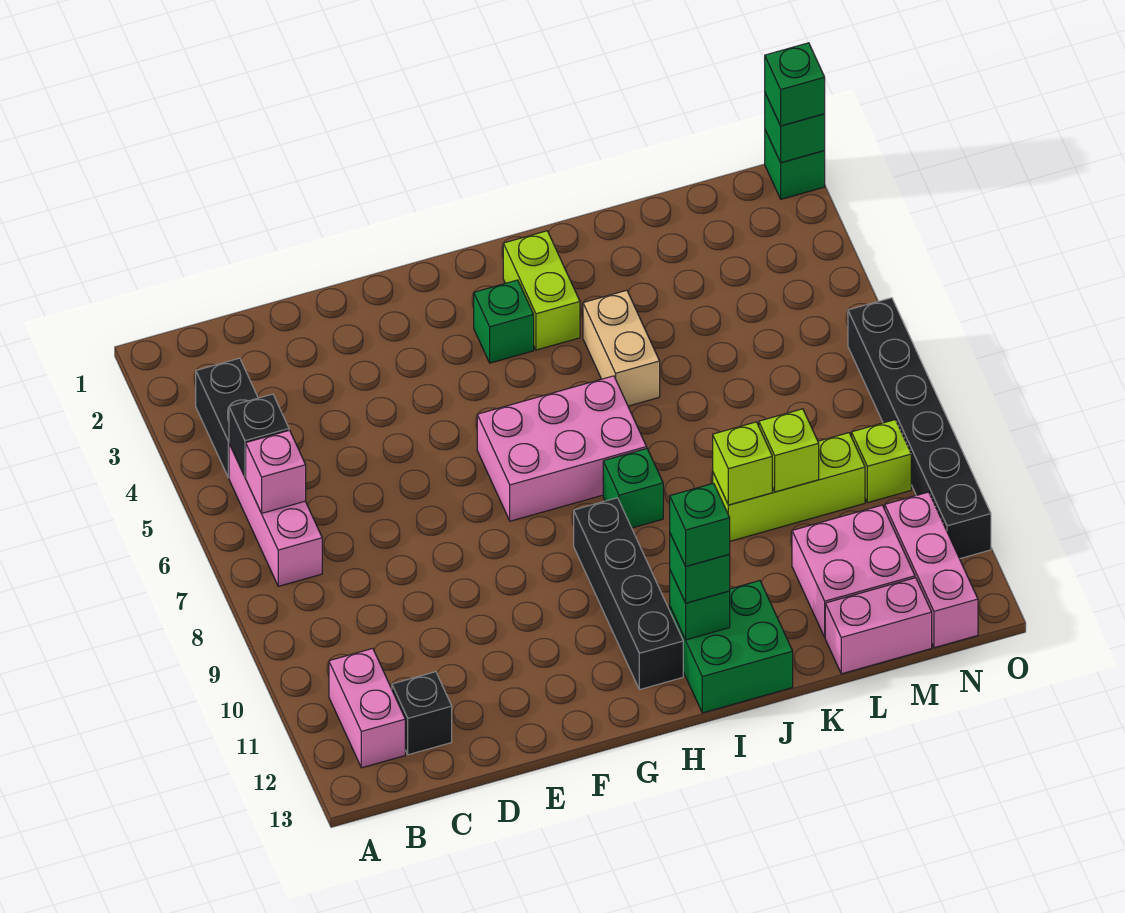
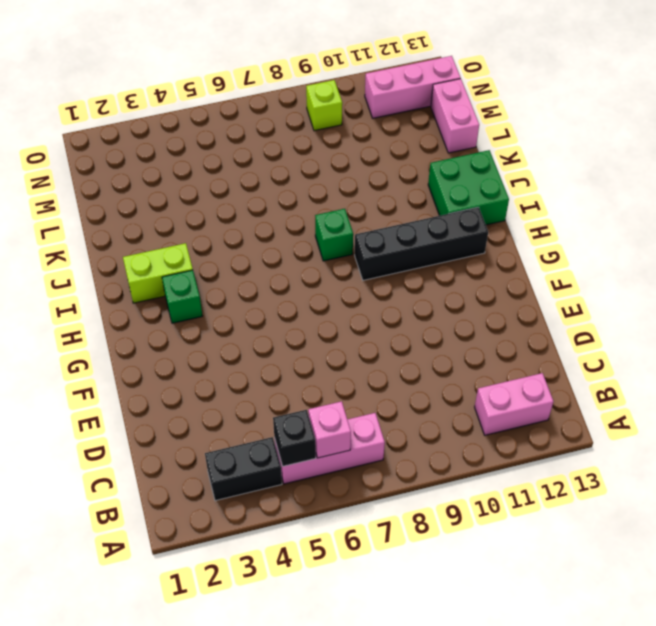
none -> black 1x1 brick [392,672,452,755]
none -> pink 2x3 brick [477,376,647,521]
none -> tan 1x2 brick [583,290,660,406]

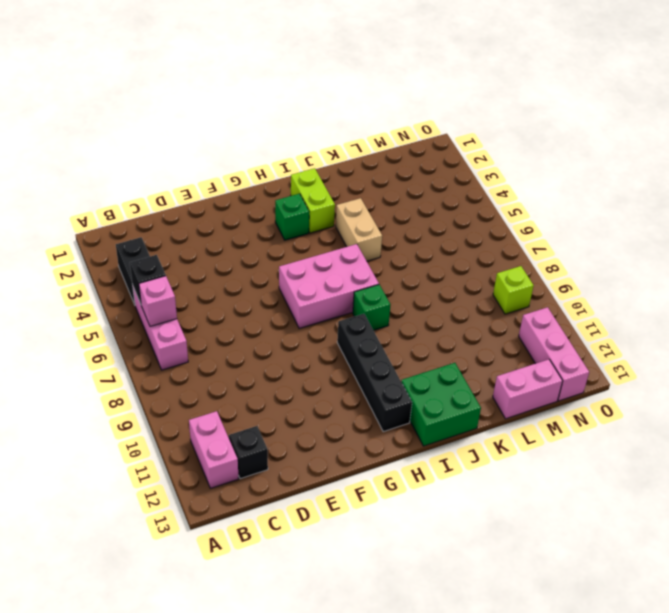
none -> lime 1x3 brick [713,433,865,541]
none -> pink 2x2 brick [792,505,915,637]
none -> green 1x1 brick [765,130,825,199]

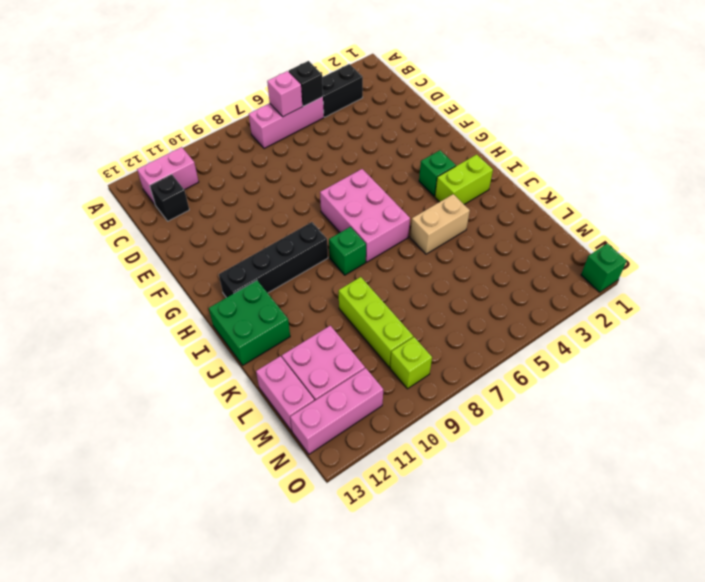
none -> black 1x6 brick [848,298,991,559]
none -> green 1x1 brick [670,571,730,640]
none -> lime 1x1 brick [713,422,772,505]

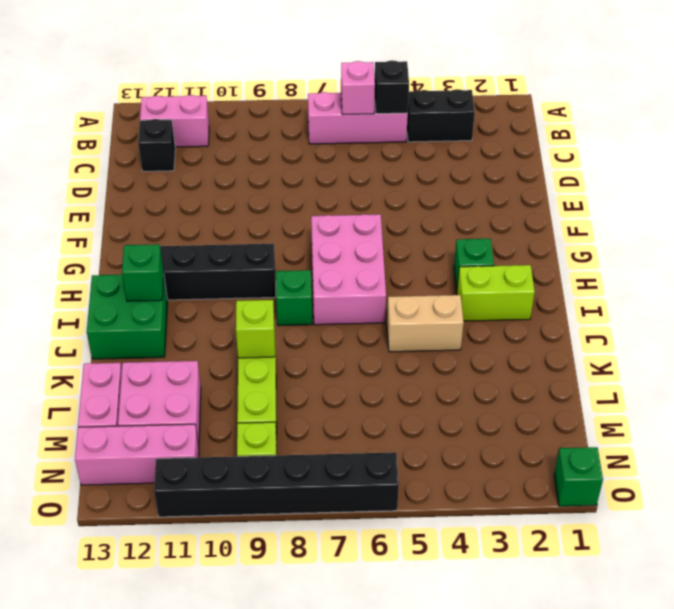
none -> lime 1x1 brick [759,409,819,492]
none -> green 1x1 brick [765,93,825,163]
none -> green 1x1 brick [670,534,730,603]

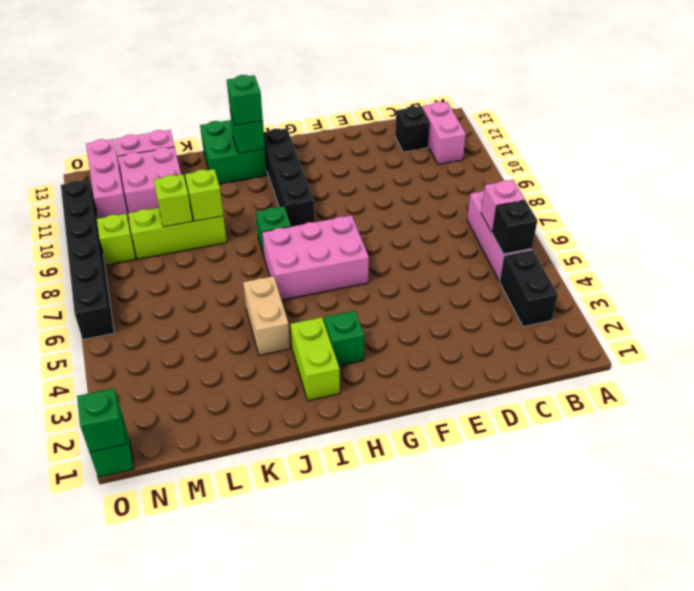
none -> green 1x1 brick [765,43,825,126]
none -> green 1x1 brick [670,483,730,566]

